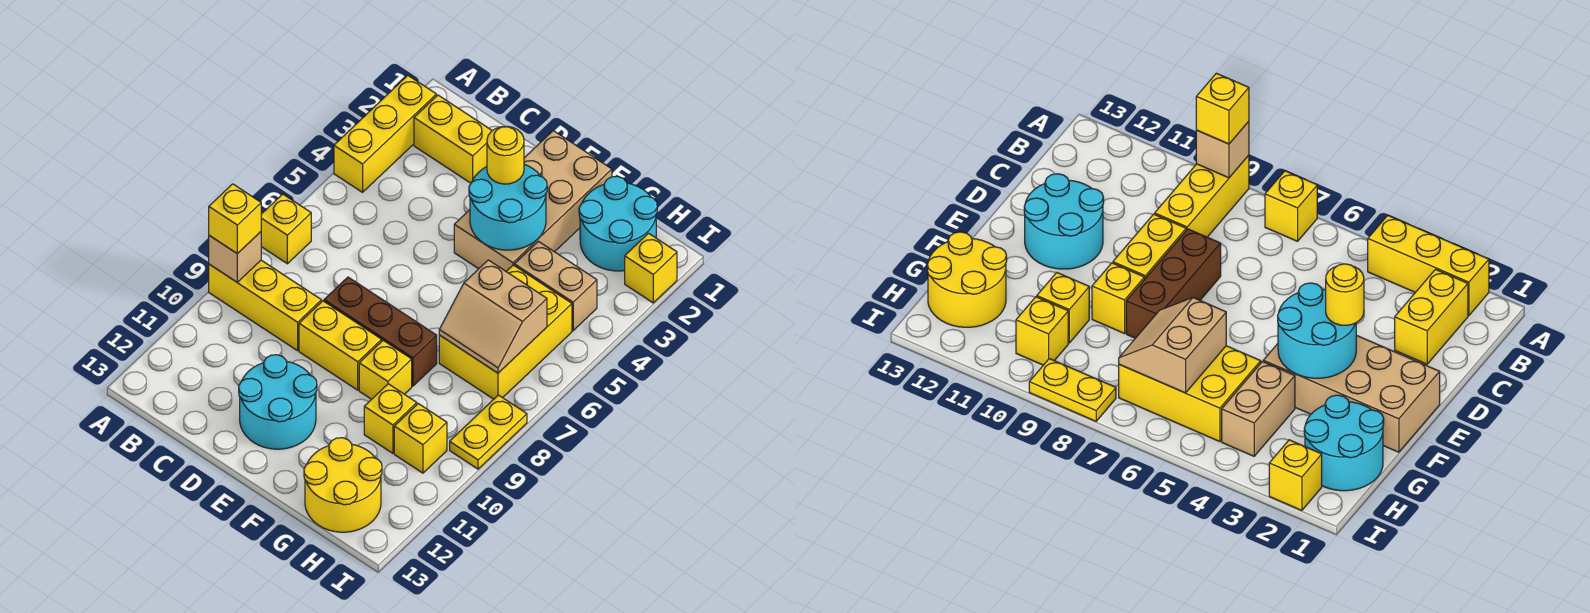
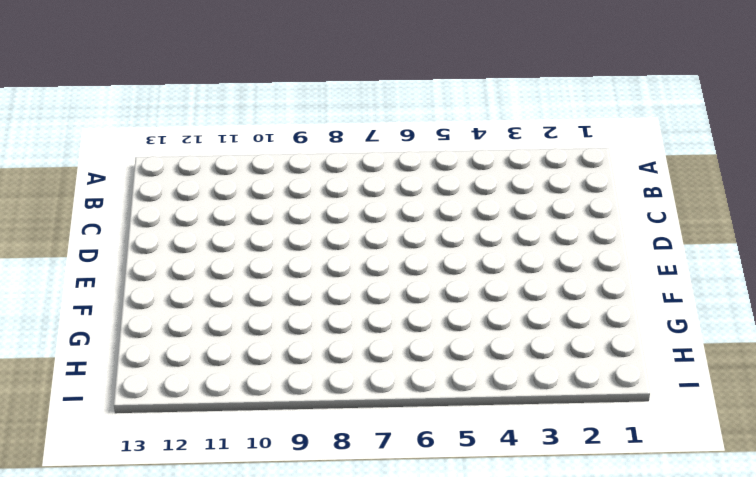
none -> yellow 1x3 brick [334,75,436,192]
none -> yellow 1x1 brick [261,194,311,264]
none -> yellow 1x3 brick [209,260,321,351]

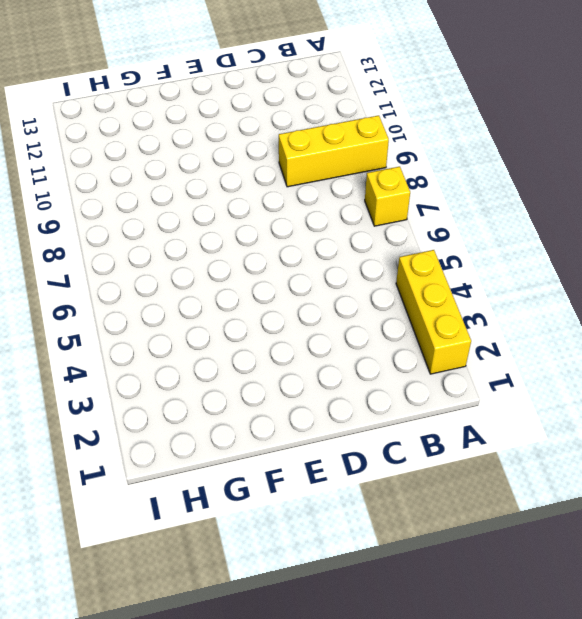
none -> yellow 1x2 brick [414,95,492,183]
none -> brown 1x3 brick [324,277,437,386]
none -> yellow 1x2 brick [299,301,382,390]

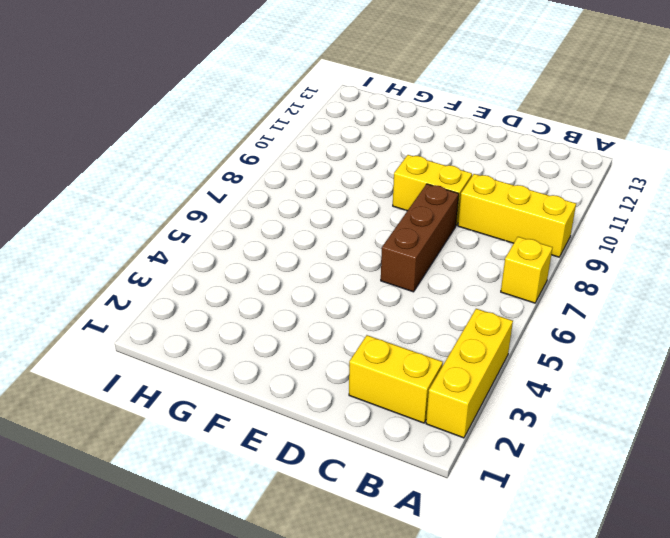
brown 1x3 brick [381,184,459,292] -> brown 1x3 brick turned to [324,277,437,386]
none -> cyan 2x2 round brick [239,355,317,449]
none -> tan 2x4 brick [454,131,612,271]
none -> yellow 1x1 brick [359,340,412,399]

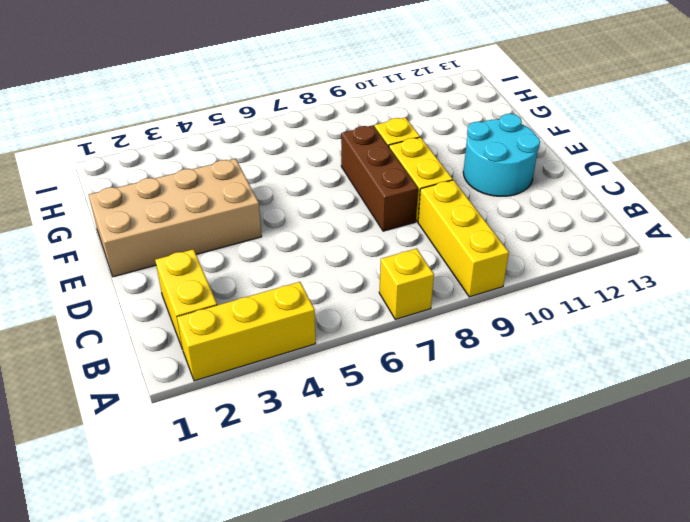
none -> cyan 2x2 round brick [579,176,657,271]
none -> tan 1x2 brick [514,241,597,331]
none -> yellow 2x3 brick [439,265,572,399]

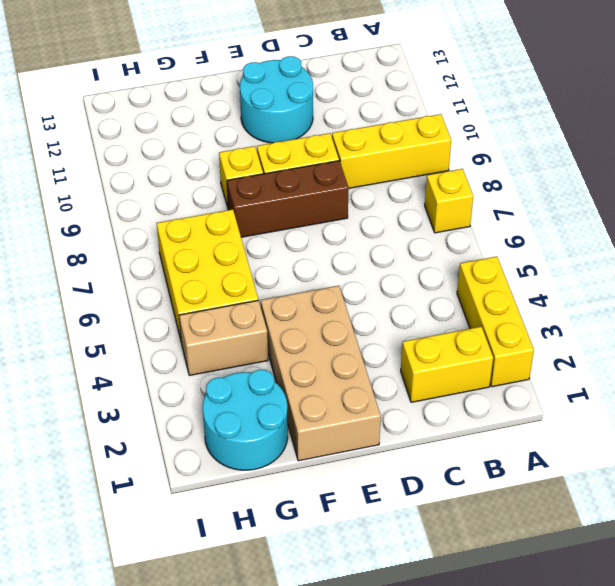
none -> yellow 1x1 brick [364,384,417,453]
none -> yellow 2x2 round brick [304,438,382,532]
none -> yellow 1x1 brick [394,404,447,473]

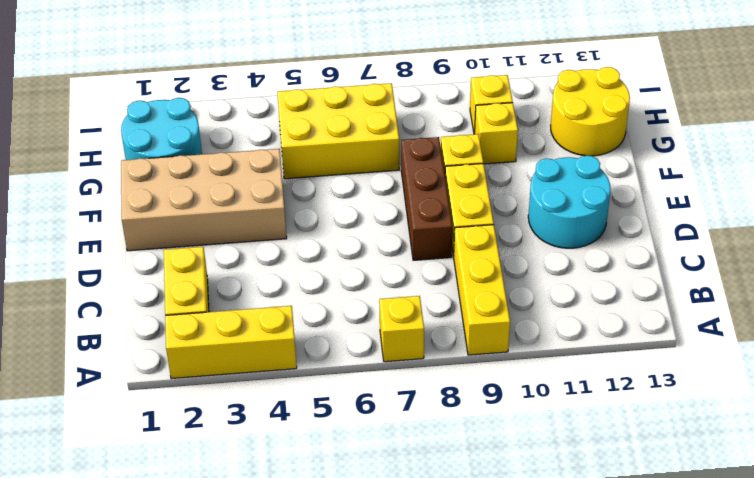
none -> tan 1x2 brick [514,241,597,331]
none -> yellow 1x1 brick [625,233,677,303]
none -> yellow 1x2 plate [450,395,527,469]

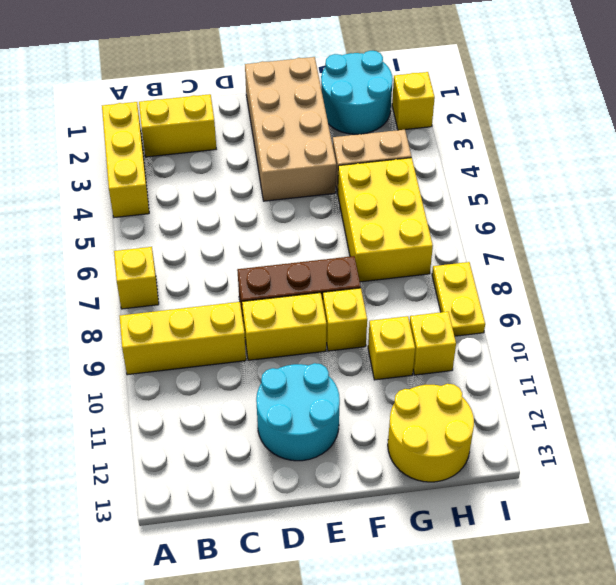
none -> tan 1x1 brick [209,232,261,282]
none -> cyan 2x2 round brick [469,164,547,250]
none -> tan 2x2 slope [439,260,547,373]

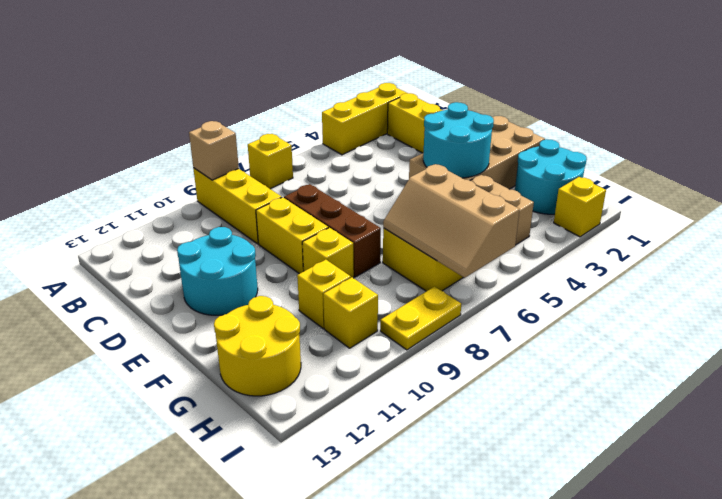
tan 2x3 slope [383,164,520,278] -> tan 2x2 slope [439,260,547,373]
none -> yellow 1x1 brick [209,184,261,254]
none -> yellow 1x1 round brick [487,126,524,184]

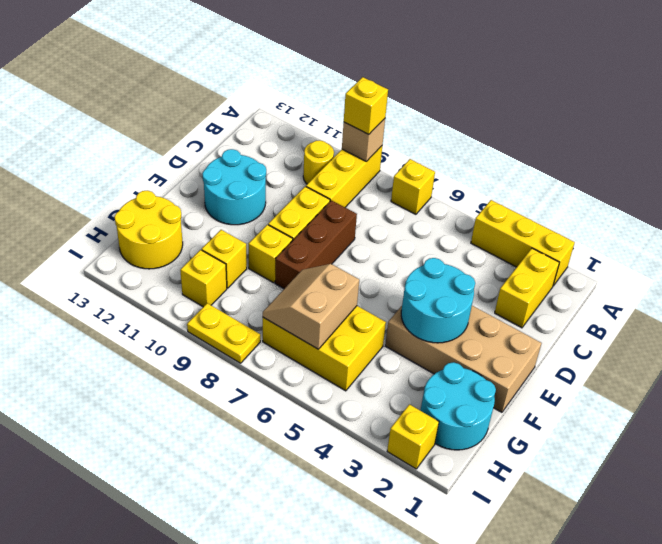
yellow 1x1 round brick [303,140,334,184] -> yellow 1x1 round brick moved to [487,126,524,184]
none -> tan 1x2 brick [514,241,597,331]

